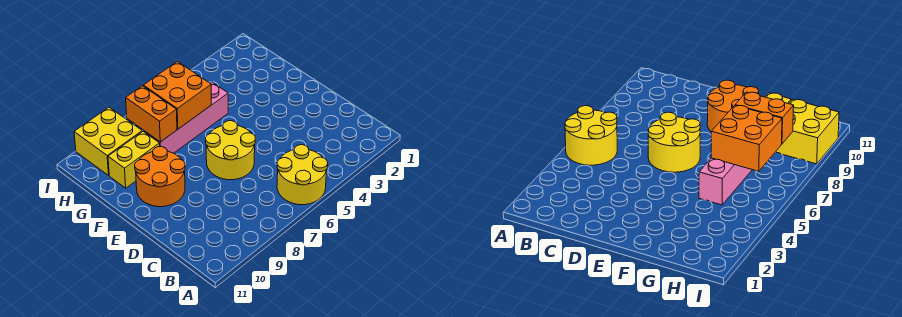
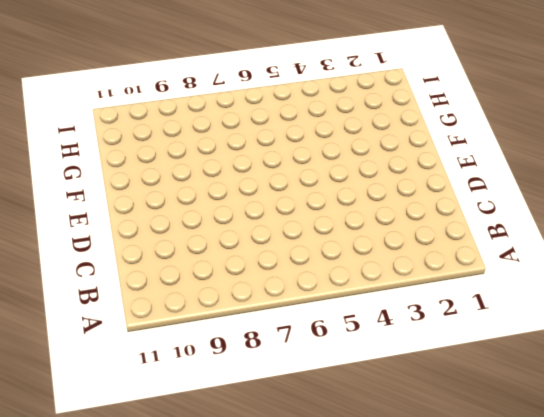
none -> yellow 2x2 round brick [277,145,328,205]
none -> yellow 2x2 round brick [206,121,255,180]

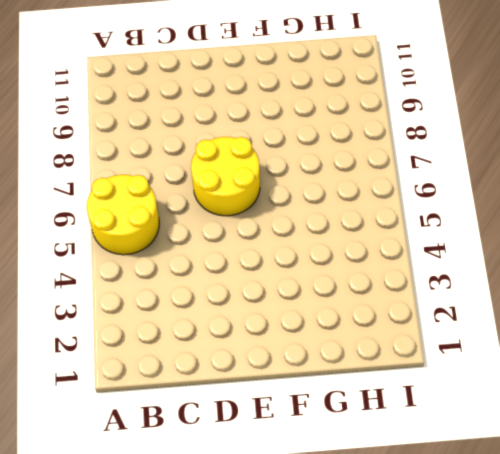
none -> orange 2x2 round brick [135,147,185,207]
none -> pink 1x4 brick [144,82,228,153]

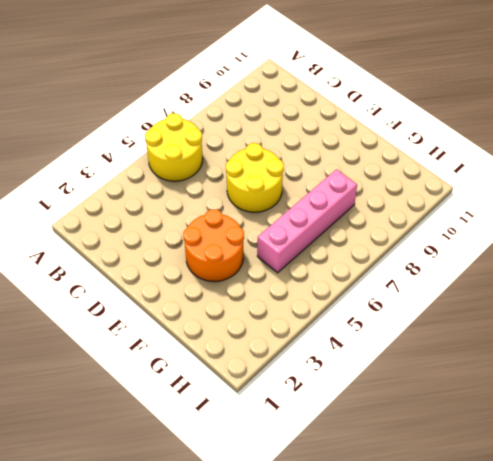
orange 2x2 round brick [183,209,244,282] -> orange 2x2 round brick moved to [135,147,185,207]
none -> yellow 1x2 brick [108,131,160,188]
none -> yellow 2x2 brick [74,107,142,176]

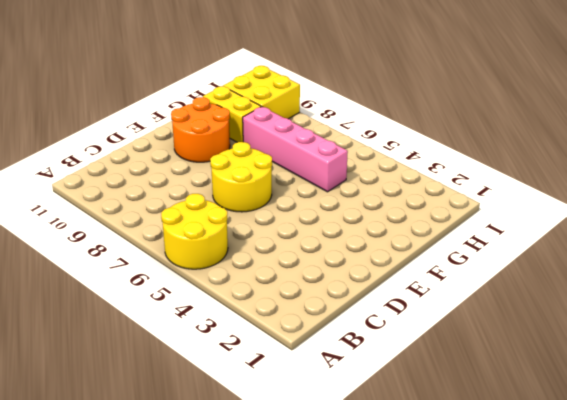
none -> orange 2x2 brick [143,62,211,129]
none -> orange 1x2 brick [126,86,177,142]

